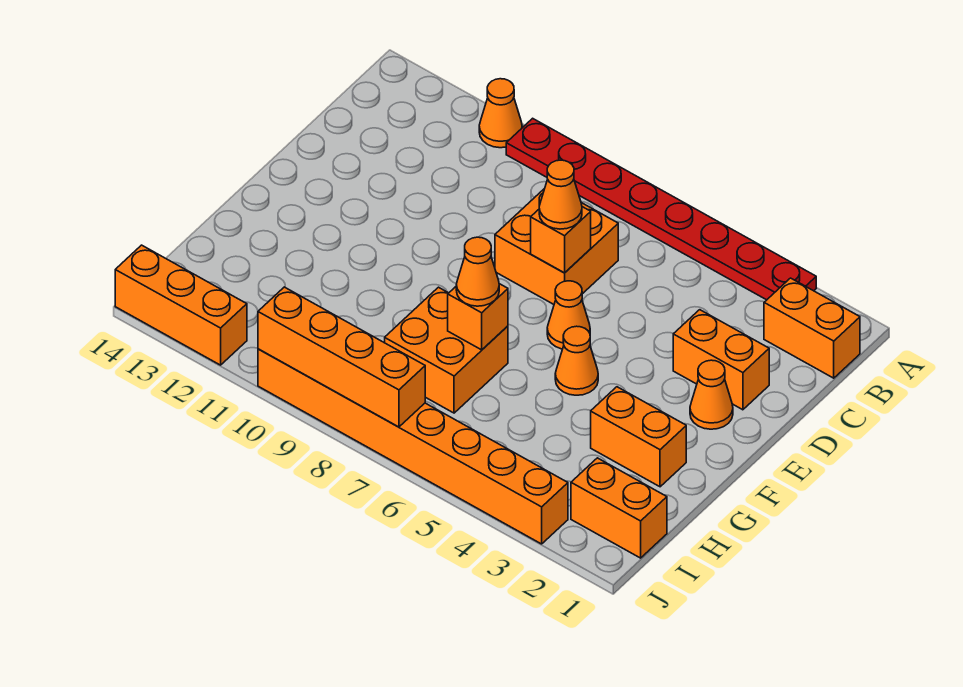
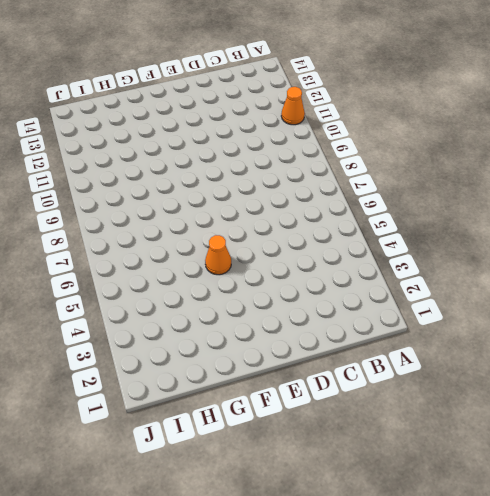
none -> red 1x8 plate [506,118,816,300]
none -> orange 1x2 brick [764,278,860,378]
none -> orange 2x2 brick [495,188,618,304]

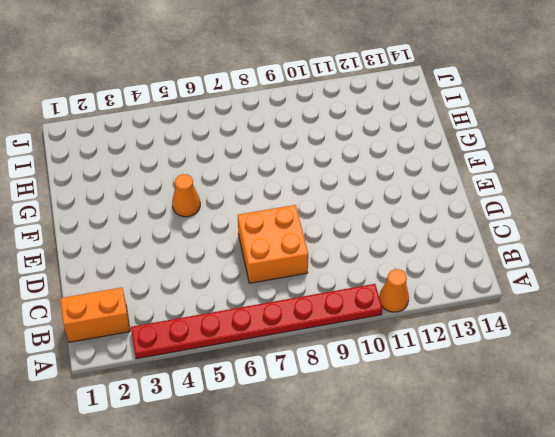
none -> orange 1x2 brick [673,310,769,410]
none -> orange 1x1 cone [690,360,733,429]
none -> orange 1x1 cone [547,281,590,349]

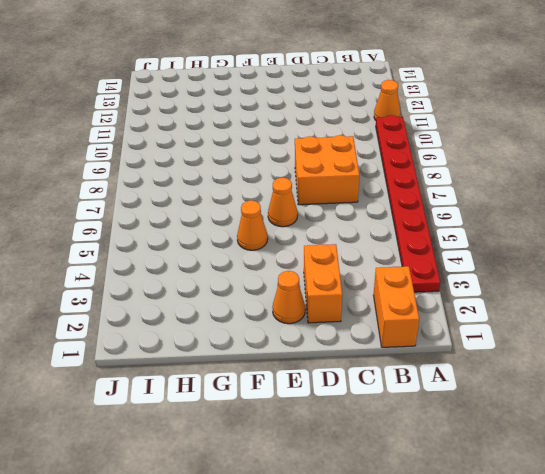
none -> orange 1x2 brick [591,387,686,487]
none -> orange 2x2 brick [385,287,508,413]
none -> orange 1x2 brick [571,458,667,558]

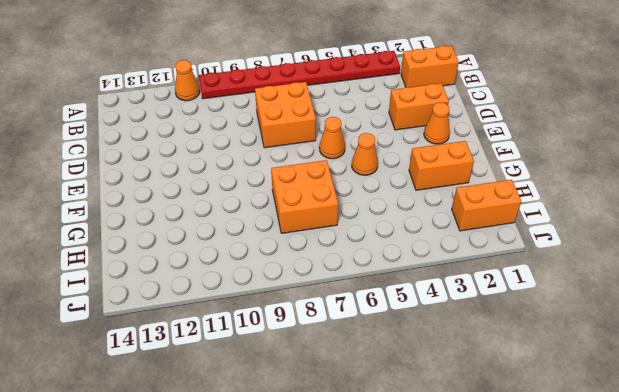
none -> orange 1x8 brick [258,349,568,544]
none -> orange 1x3 brick [115,245,247,365]
none -> orange 1x1 brick [531,207,591,273]

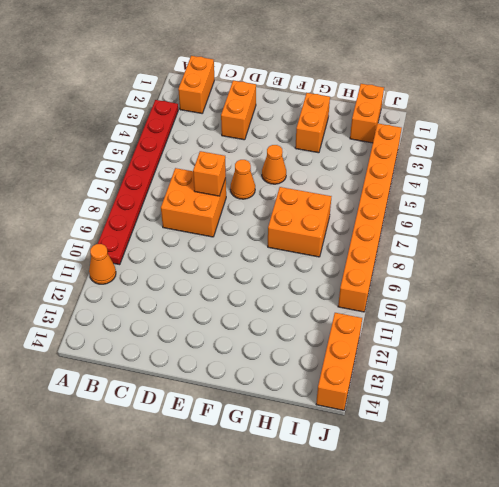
none -> orange 1x1 cone [690,360,733,429]
none -> orange 1x1 brick [448,284,508,350]
none -> orange 1x4 brick [258,287,425,427]

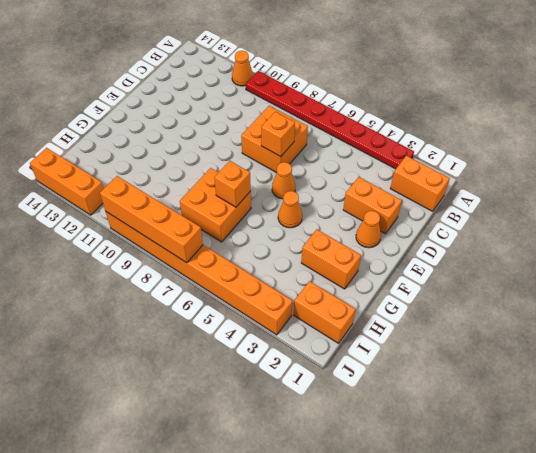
none -> orange 1x1 cone [539,160,582,229]
none -> orange 1x1 cone [456,237,499,306]

